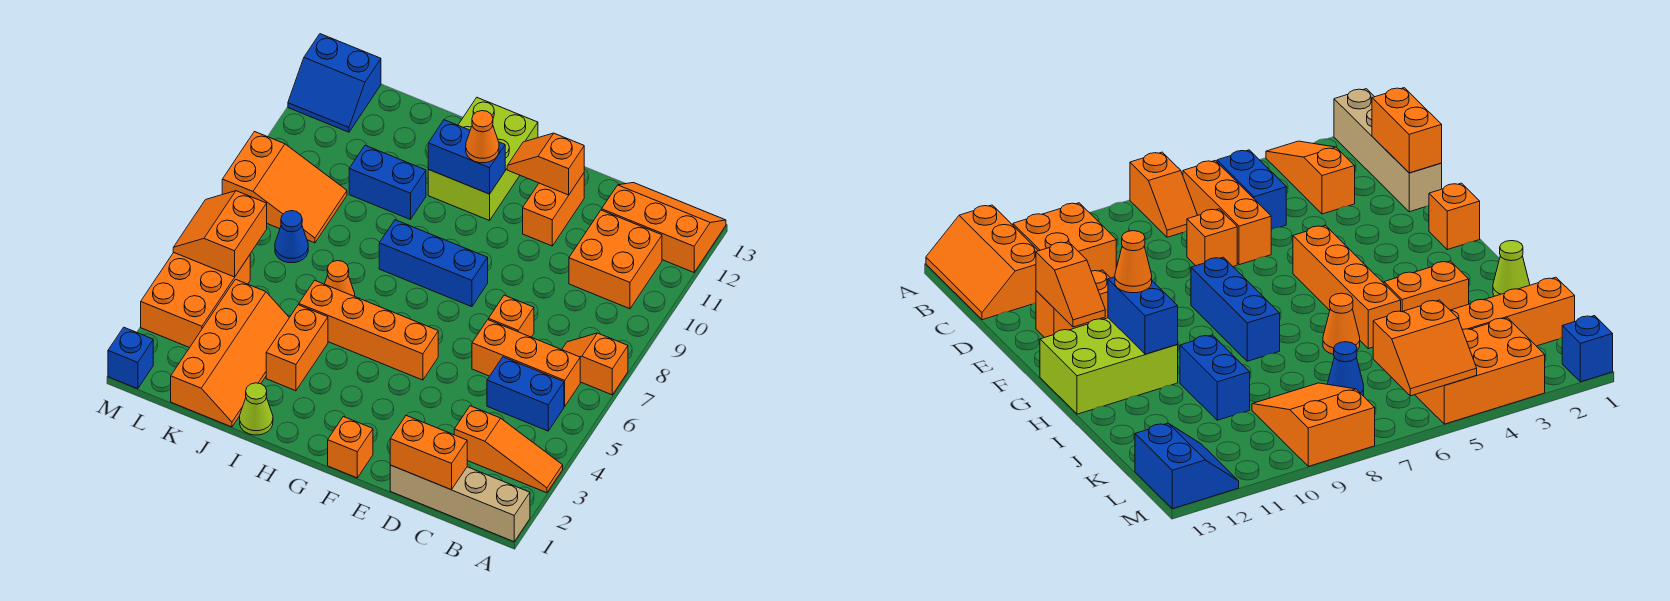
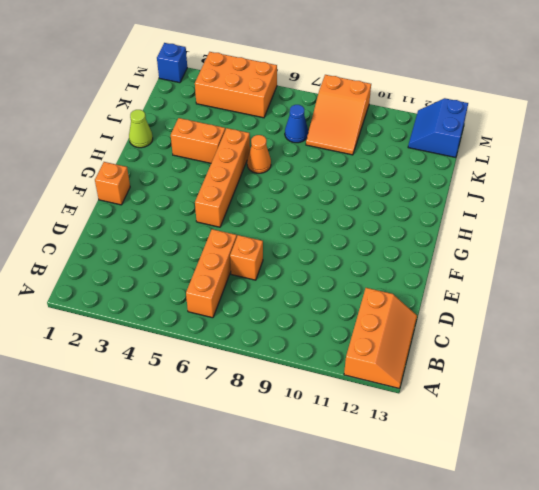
none -> tan 1x4 brick [390,465,530,542]
none -> orange 1x3 slope [454,406,563,493]
none -> orange 1x2 slope [562,333,628,395]

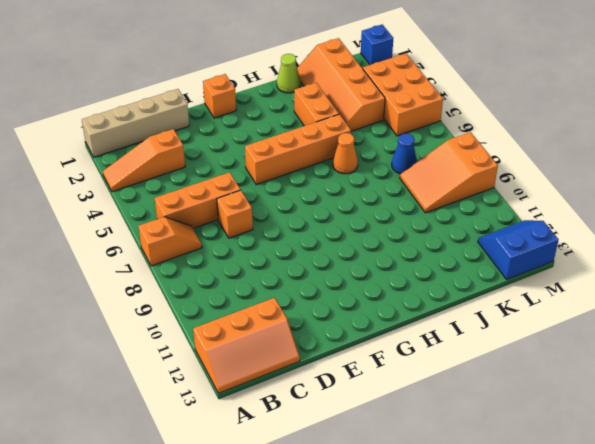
none -> blue 1x2 brick [487,357,564,431]
none -> orange 2x2 brick [569,210,662,309]
none -> orange 1x2 brick [523,173,584,246]

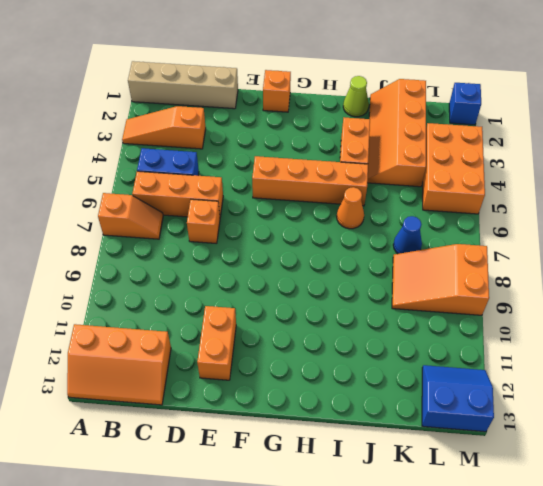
none -> orange 2x2 brick [569,210,662,309]
none -> blue 1x3 brick [379,220,488,307]
none -> lime 2x3 brick [428,98,538,221]

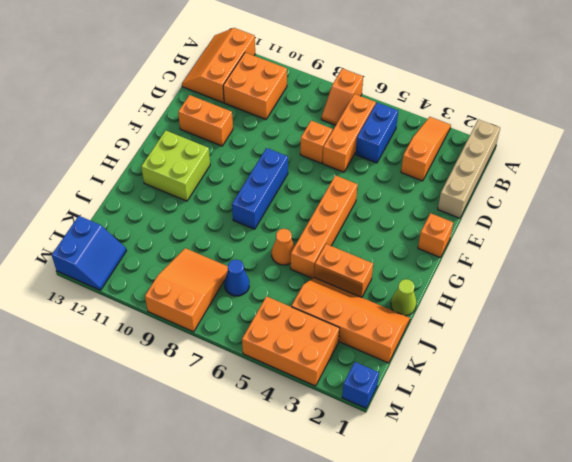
lime 2x2 brick [141,130,210,201] -> lime 2x3 brick [428,98,538,221]
none -> blue 1x2 brick [349,145,426,220]
none -> orange 1x2 brick [390,416,467,490]
none -> orange 1x2 slope [507,133,584,195]

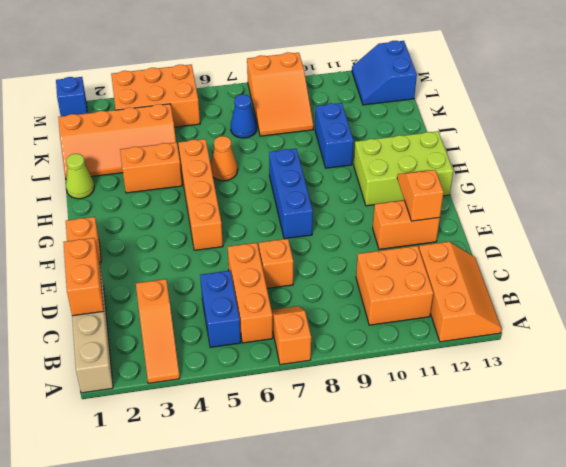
none -> blue 1x2 brick [428,120,505,194]
none -> orange 2x2 slope [173,191,267,277]
none -> orange 1x1 cone [466,111,499,163]

